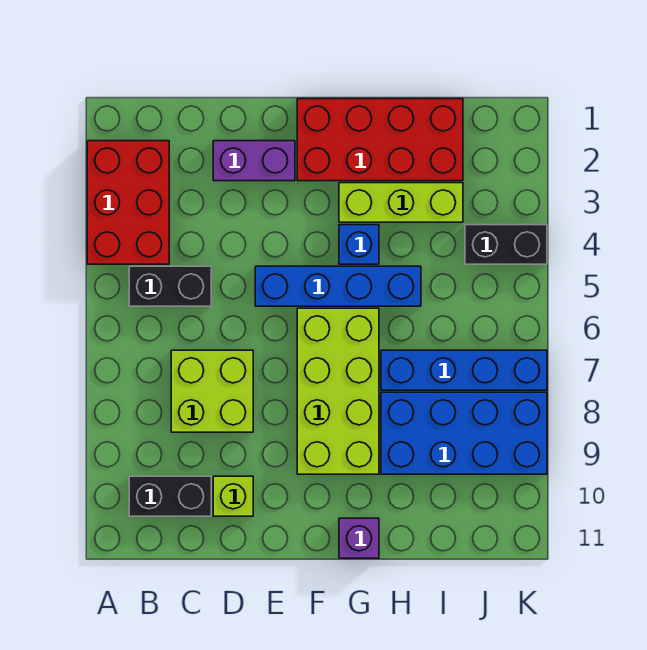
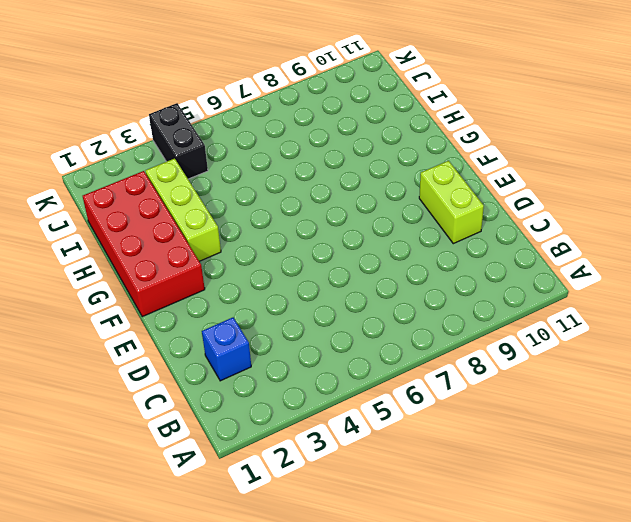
blue 1x1 brick [202,317,251,381] -> blue 1x1 brick moved to [339,225,379,264]
lime 1x2 brick [419,161,484,244] -> lime 1x1 brick [213,476,253,516]
none -> red 2x3 brick [87,141,169,264]
none -> black 1x2 brick [129,266,211,306]
none -> black 1x2 brick [129,476,211,516]

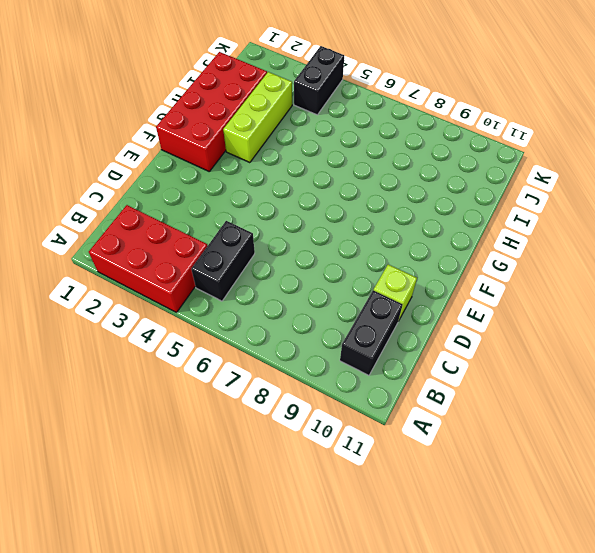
none -> lime 2x2 brick [171,350,253,432]
none -> purple 1x2 brick [213,141,295,181]
none -> blue 1x4 brick [255,266,421,306]

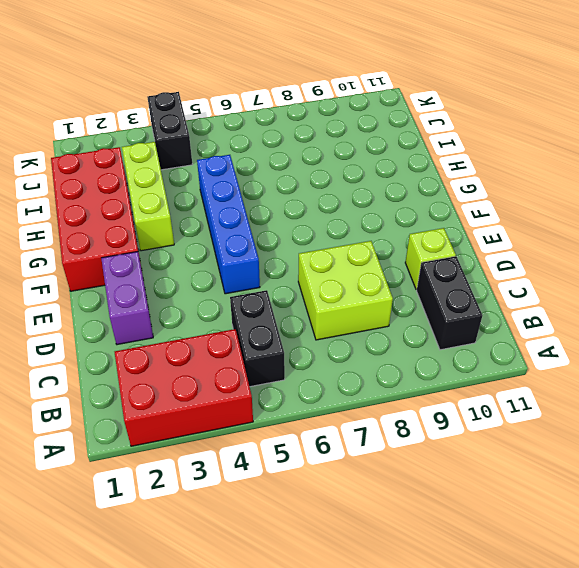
none -> lime 2x4 brick [297,308,379,474]
none -> blue 1x1 brick [339,225,379,264]
none -> purple 1x1 brick [339,518,379,558]

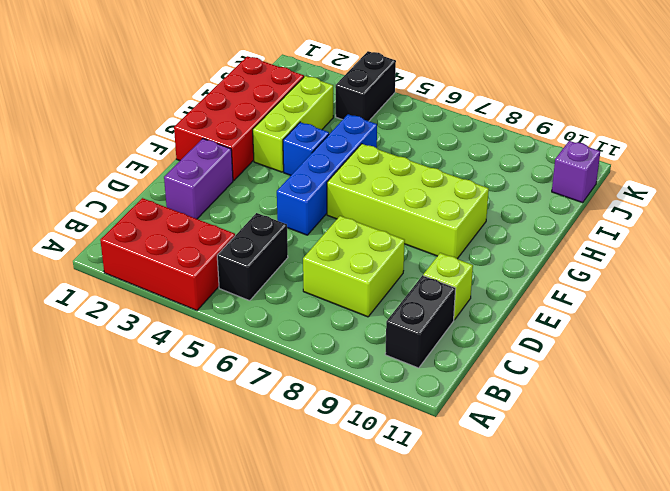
purple 1x1 brick [552,141,600,203] -> purple 1x1 brick moved to [339,518,379,558]
none -> blue 1x4 brick [381,350,547,390]
none -> blue 2x4 brick [381,392,547,474]

